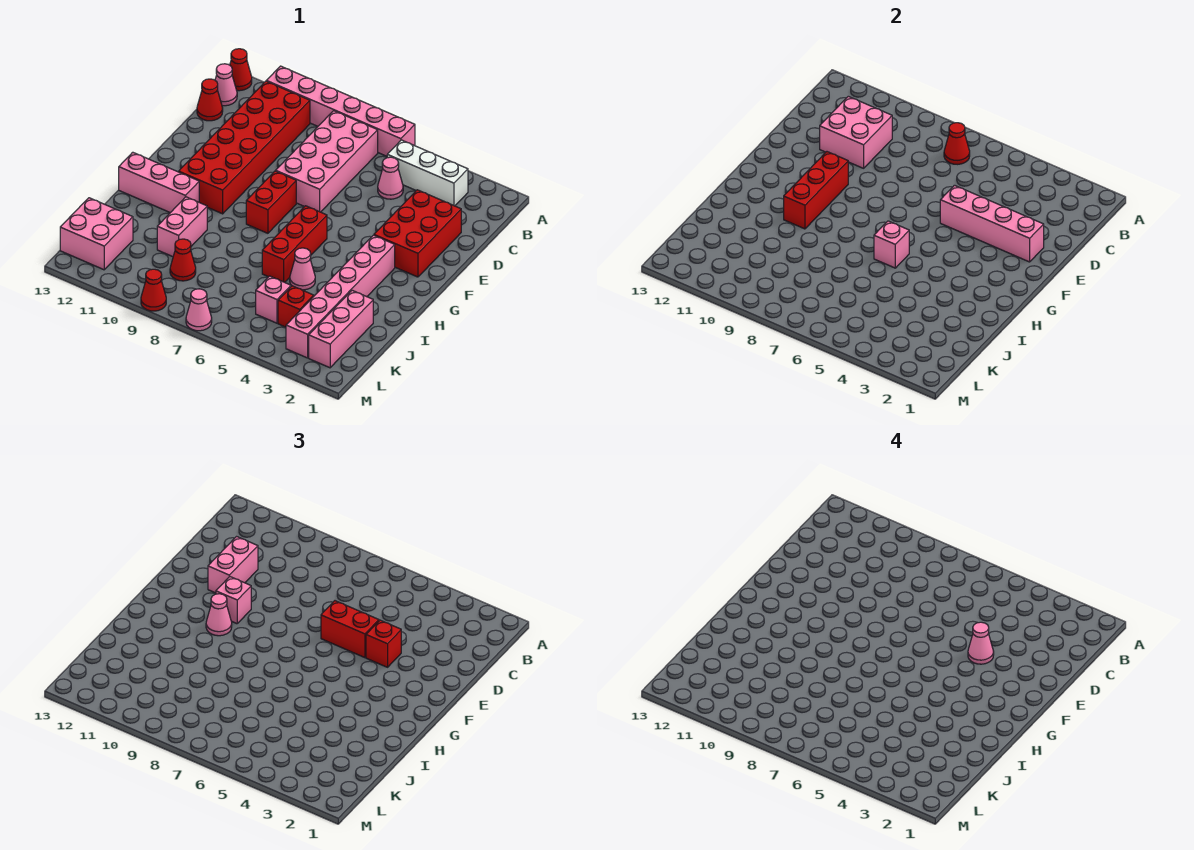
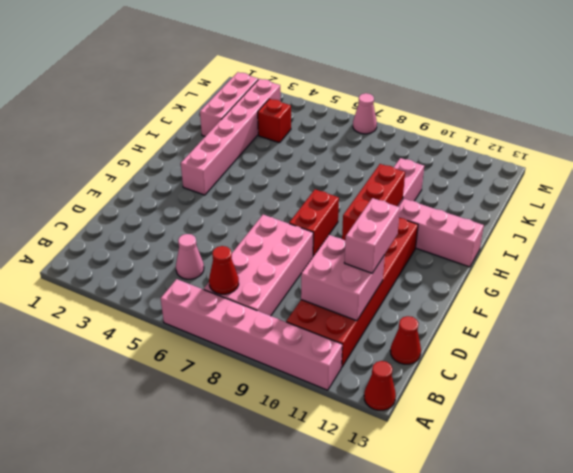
none -> white 1x3 brick [387,140,468,206]
none -> pink 1x1 cone [215,64,237,106]
none -> red 2x3 brick [374,190,461,277]
none -> red 1x3 brick [262,206,327,282]

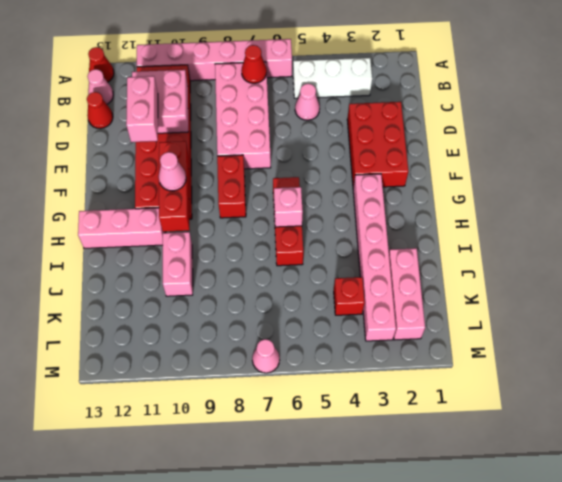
none -> pink 1x1 cone [290,248,315,290]
none -> pink 1x1 brick [256,276,291,323]
none -> red 1x1 cone [170,239,196,281]
none -> pink 2x2 brick [60,198,133,270]

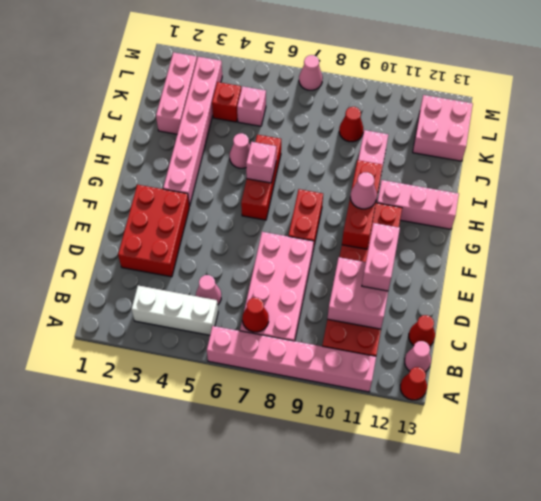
none -> red 1x1 cone [141,269,166,311]
none -> pink 1x4 brick [940,185,1044,262]
none -> red 1x1 brick [366,620,401,667]
none -> red 1x2 brick [321,601,379,658]

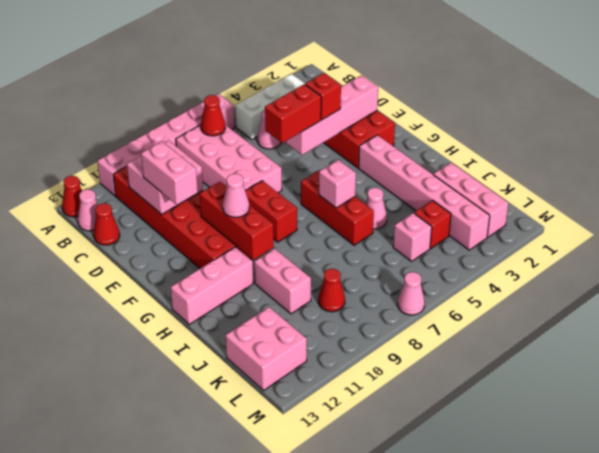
none -> red 1x1 cone [141,269,166,311]
none -> pink 1x1 brick [216,577,251,624]
none -> pink 1x1 cone [968,622,994,664]

